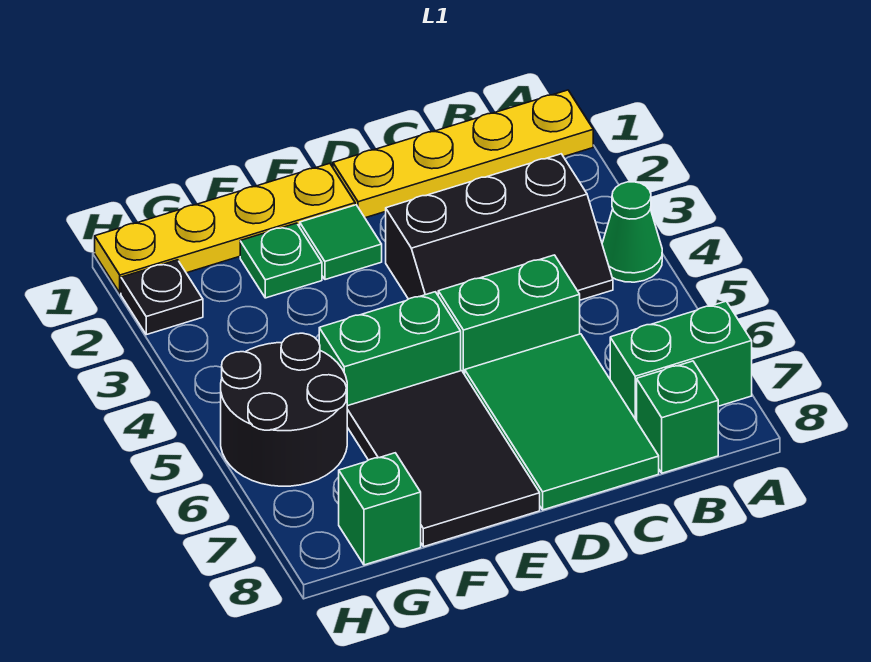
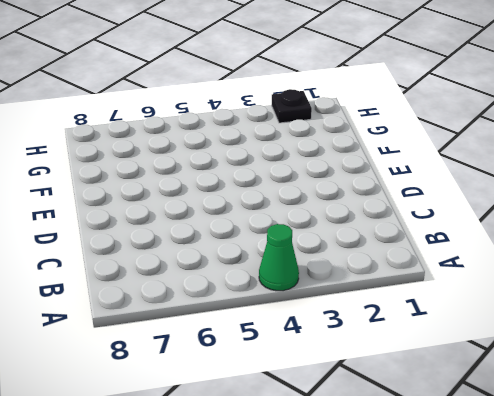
none -> yellow 1x4 plate [333,90,593,218]
none -> green 1x2 brick [610,301,752,421]
none -> black 2x3 slope [386,154,613,300]

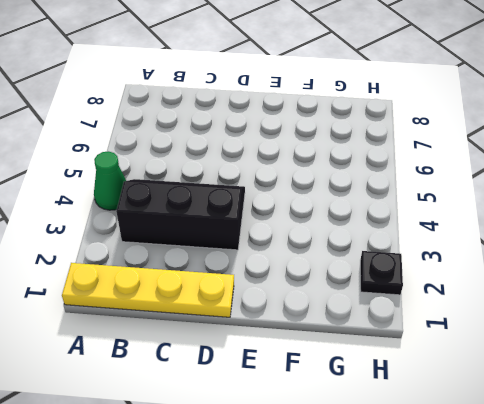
none -> green 1x2 brick [610,301,752,421]
none -> green 1x1 brick [637,361,718,473]
none -> green 1x2 brick [438,255,580,374]

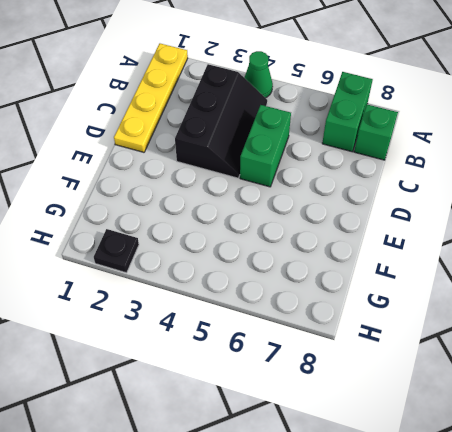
none -> green 2x3 tile [465,334,659,510]
none -> yellow 1x4 plate [95,163,355,293]
none -> green 1x1 tile [300,205,382,280]

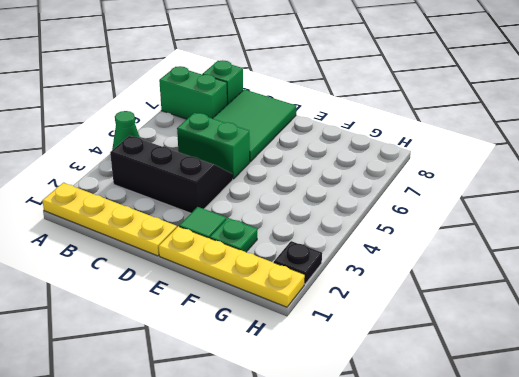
none -> green 1x2 brick [319,292,461,406]
none -> black 2x3 tile [347,371,540,547]
none -> black 2x2 round brick [221,333,347,486]

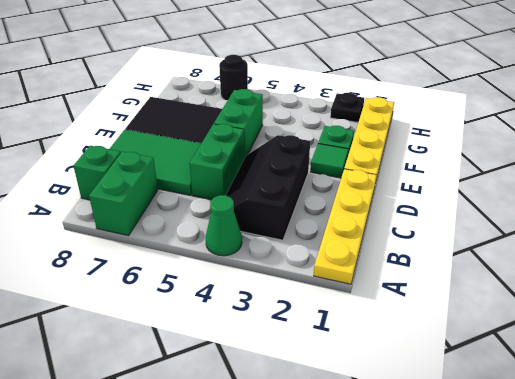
black 1x1 round brick [219,55,248,100] -> black 2x2 round brick [221,333,347,486]
none -> green 1x1 brick [339,453,421,565]

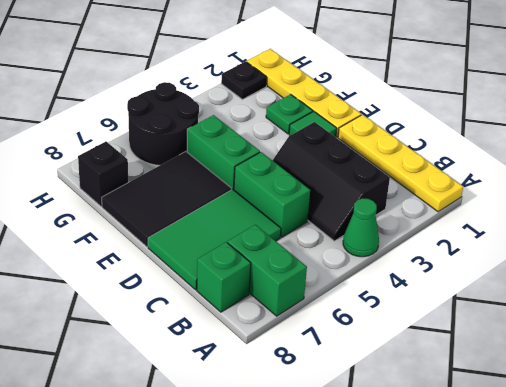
black 1x1 brick [78,142,128,206] -> green 1x1 brick [339,453,421,565]

